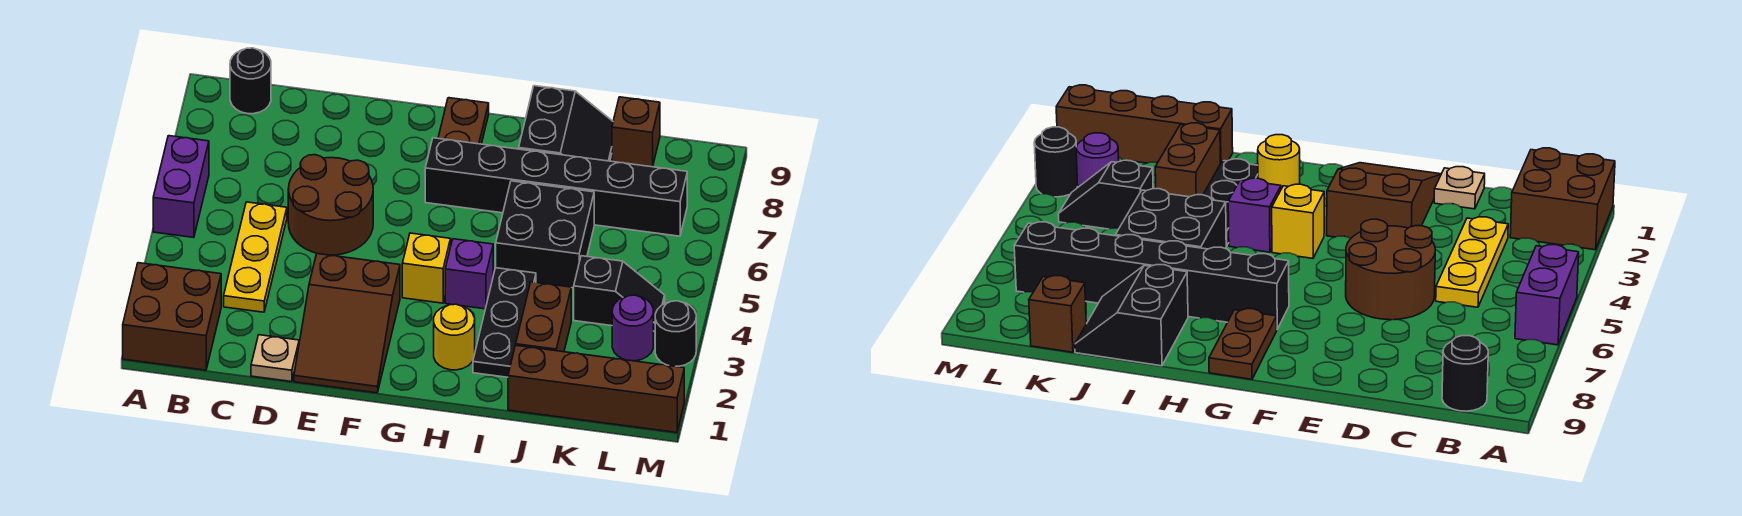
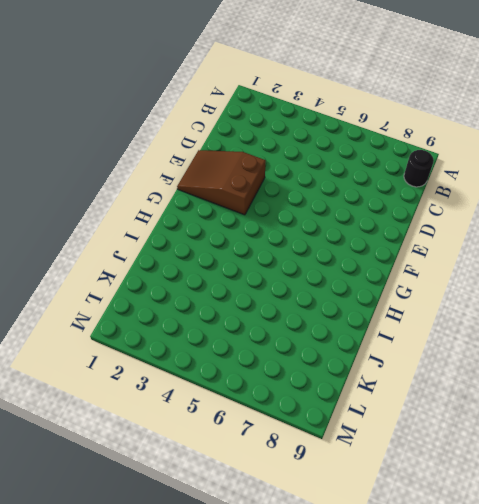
none -> brown 2x2 brick [123,263,221,370]
none -> purple 1x2 brick [153,136,209,238]
none -> yellow 1x3 plate [224,202,287,312]

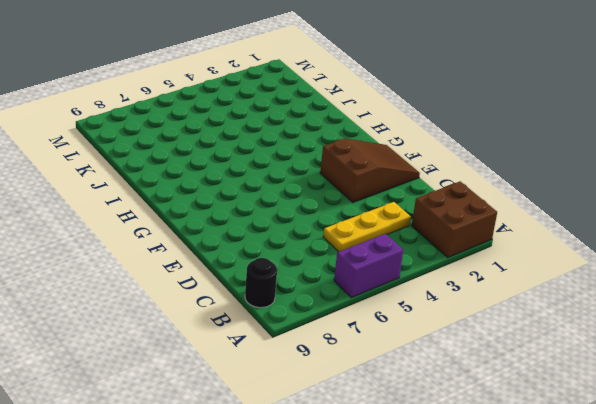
none -> tan 1x1 plate [251,335,299,382]
none -> brown 2x2 round brick [288,155,373,255]
none -> yellow 1x1 brick [402,233,451,303]

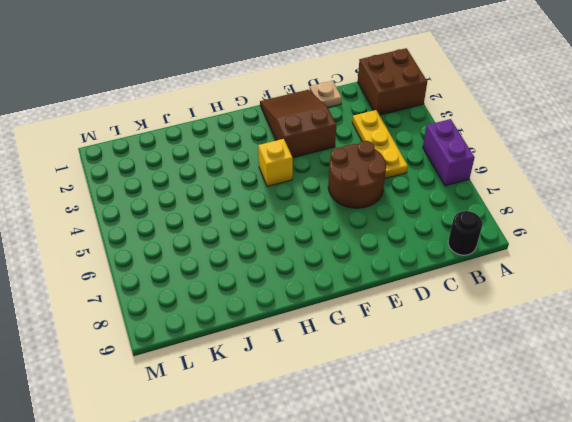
none -> black 1x6 brick [425,138,687,236]
none -> brown 1x2 plate [438,98,489,144]
none -> yellow 1x1 round brick [434,304,475,370]

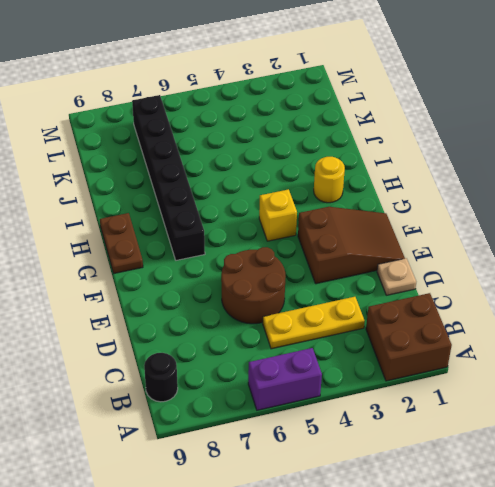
brown 1x2 plate [100,213,143,273] -> brown 1x2 plate turned to [438,98,489,144]
none -> purple 1x1 brick [445,239,493,309]
none -> black 1x3 plate [473,268,536,377]
none -> black 2x2 brick [496,181,594,288]

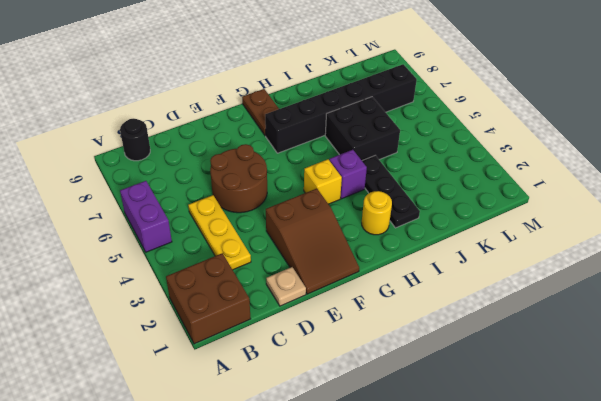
none -> black 2x2 slope [519,86,613,161]
none -> brown 1x4 brick [508,345,684,433]
none -> brown 1x2 brick [516,282,571,352]

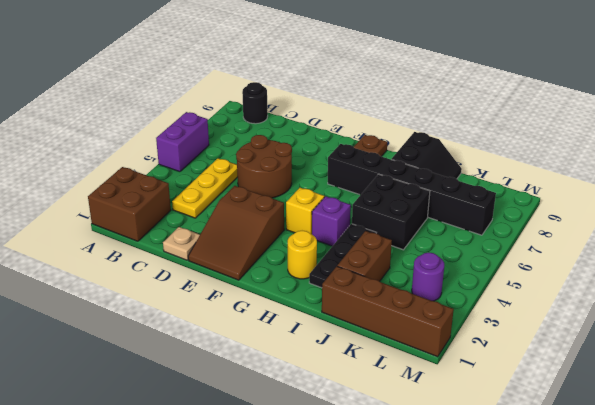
none -> black 1x2 slope [574,256,665,331]
none -> brown 1x1 brick [612,97,660,167]
none -> black 1x1 round brick [655,301,696,366]

